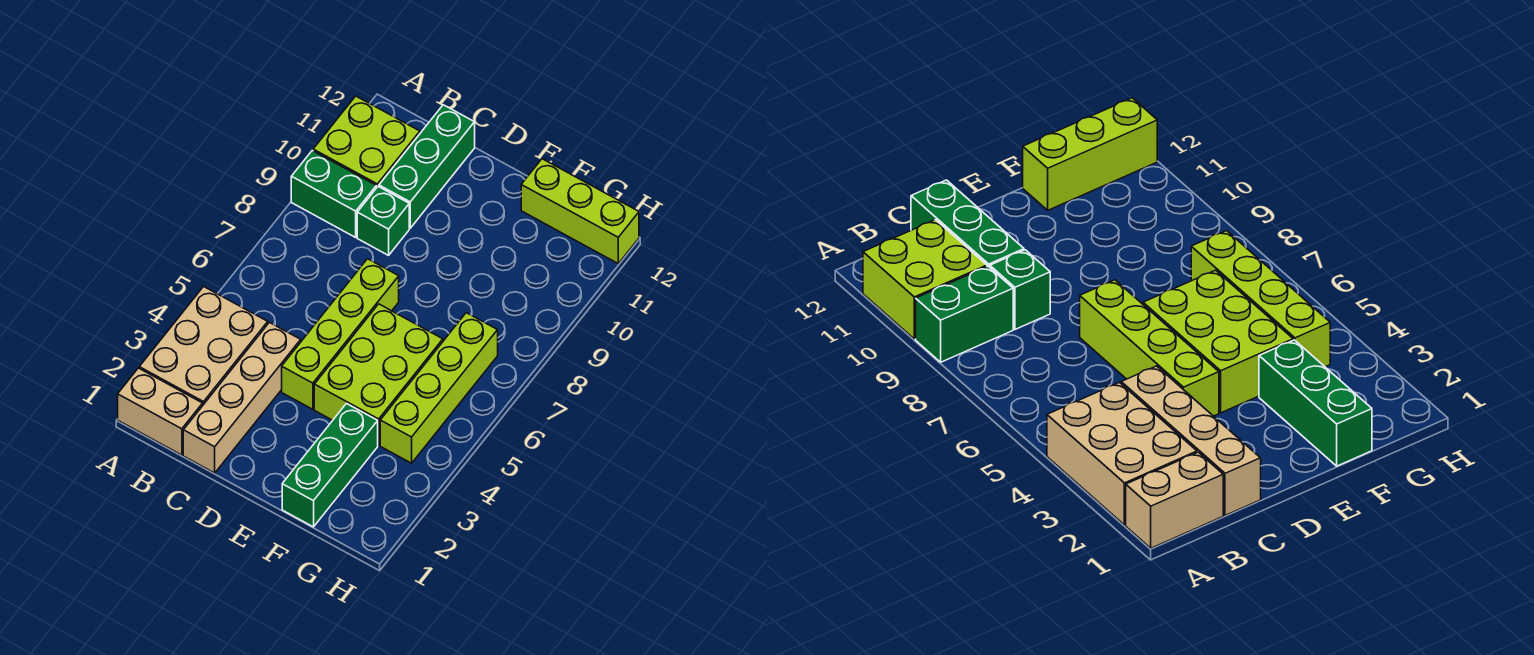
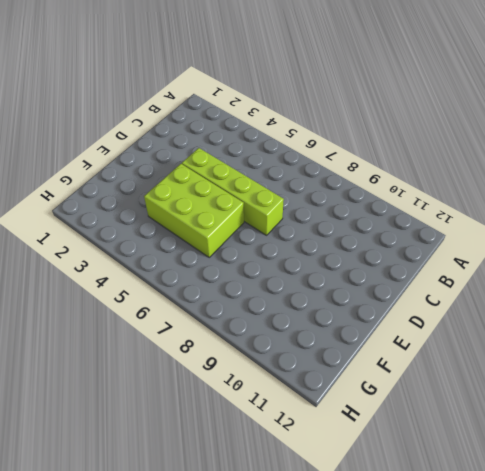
none -> tan 1x2 brick [118,368,203,455]
none -> tan 2x3 brick [139,287,268,405]
none -> green 1x2 brick [291,151,376,237]

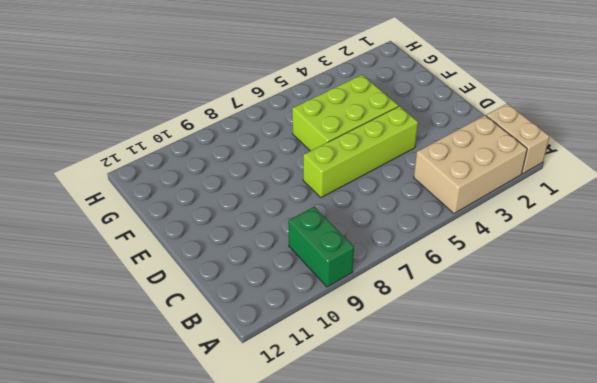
none -> lime 2x2 brick [313,96,420,188]
none -> tan 1x4 brick [183,322,301,473]
none -> green 1x1 brick [357,187,409,255]

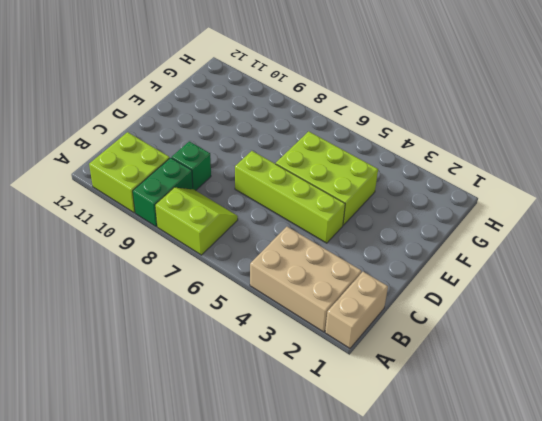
lime 2x2 slope [155,187,238,255] -> none
none -> tan 1x4 brick [183,322,301,473]
none -> green 1x3 brick [379,105,475,228]
none -> green 1x3 brick [282,404,378,527]

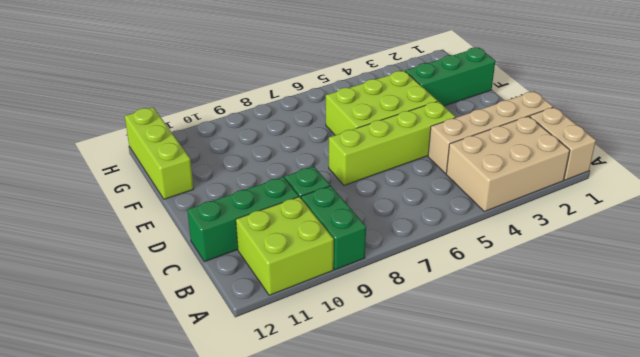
none -> lime 1x4 brick [380,313,498,463]

